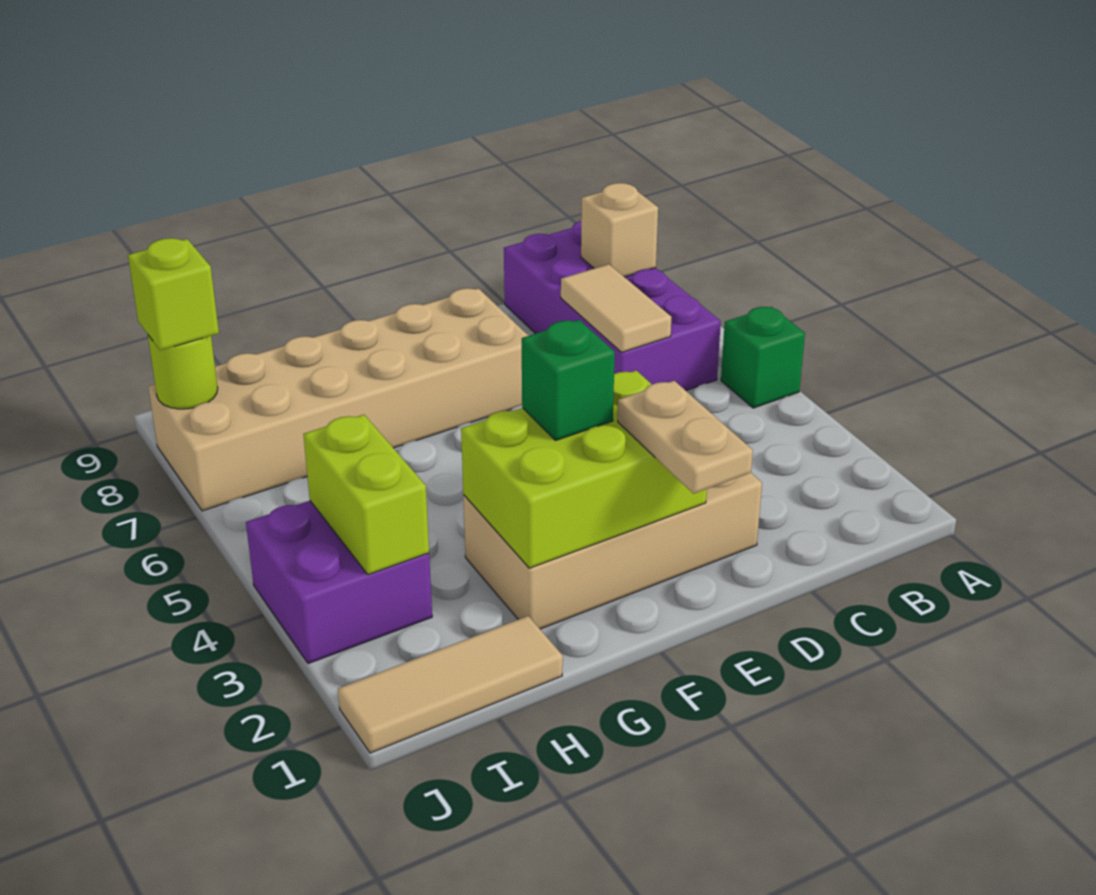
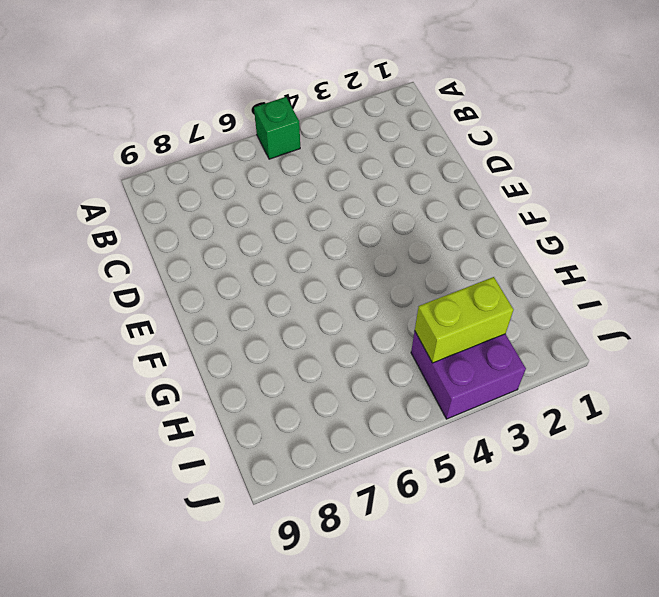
none -> purple 2x4 brick [504,221,721,390]
none -> tan 2x4 brick [463,473,762,629]
none -> tan 2x6 brick [148,288,528,511]

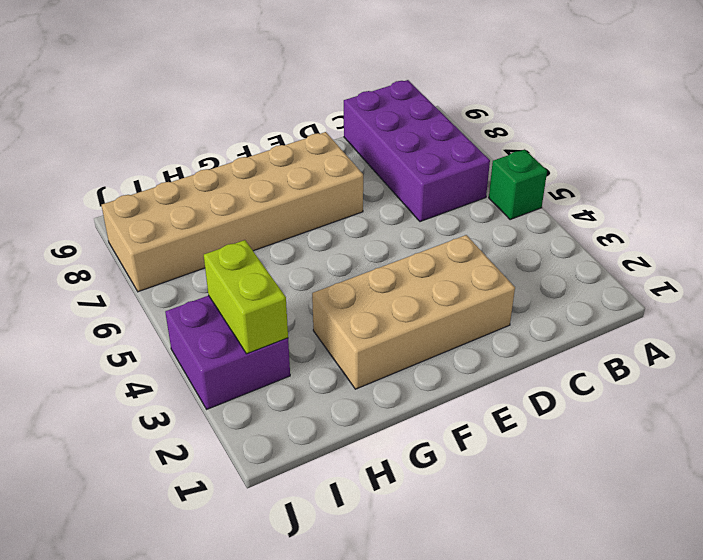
none -> tan 1x3 tile [338,616,563,753]
none -> tan 1x1 brick [581,183,658,277]
none -> tan 1x2 tile [561,264,671,352]

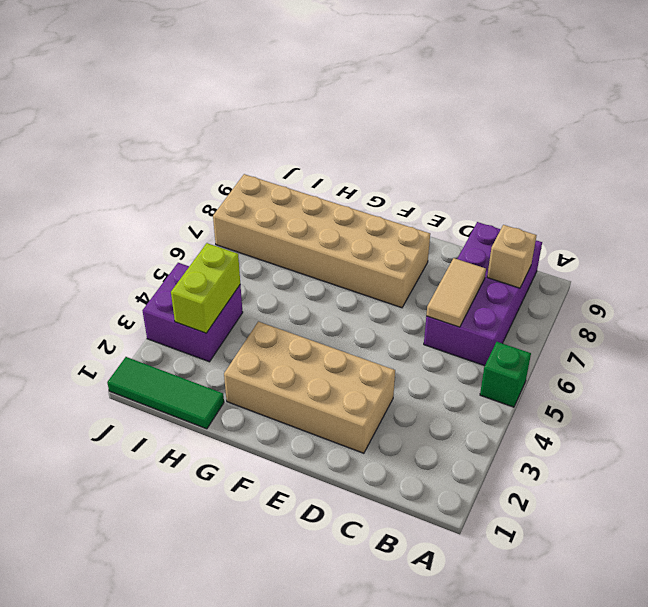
green 1x3 tile [107,357,224,429] -> tan 1x3 tile [338,616,563,753]
none -> lime 2x3 brick [461,370,707,568]
none -> lime 1x1 round brick [148,335,218,409]
none -> tan 1x2 plate [618,381,753,494]

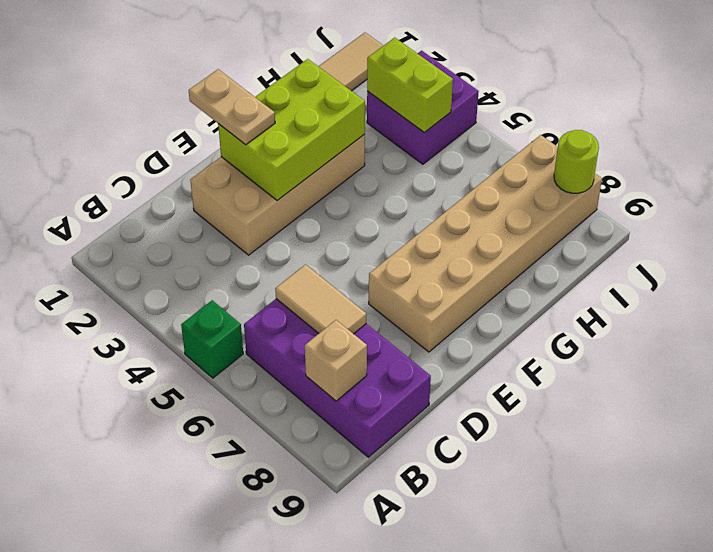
none -> green 1x1 brick [522,320,615,441]
none -> lime 1x1 brick [128,238,219,350]

